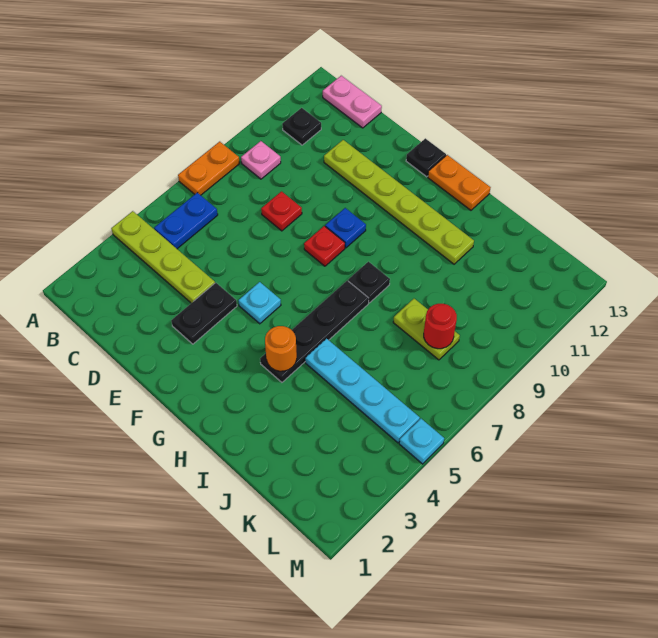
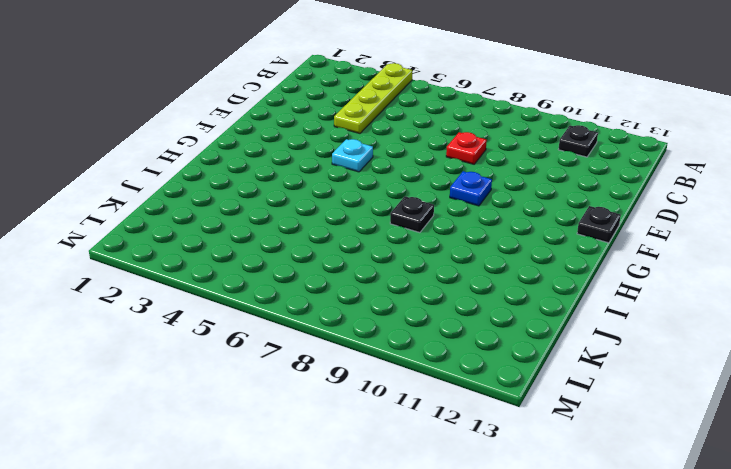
none -> orange 1x2 plate [178,142,240,195]
none -> blue 1x2 plate [154,193,218,249]
none -> pink 1x1 plate [241,141,281,179]

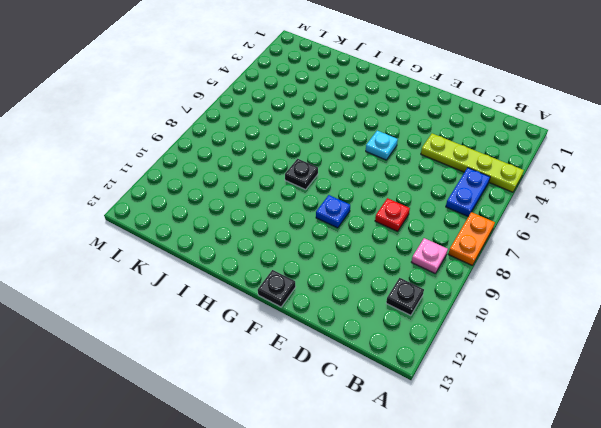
none -> pink 1x2 plate [323,76,382,128]
none -> lime 1x6 plate [324,140,474,264]
none -> black 1x2 plate [171,283,237,344]

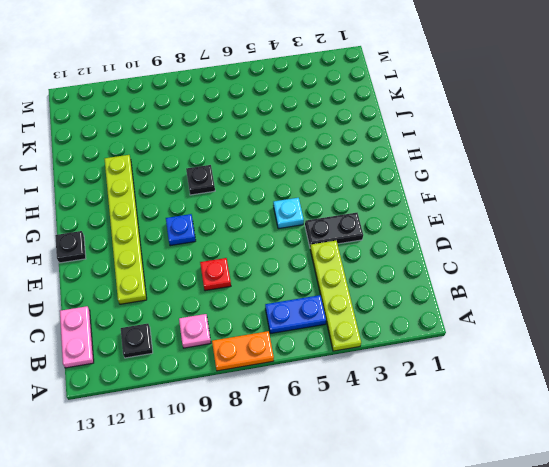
none -> red 1x1 plate [304,226,345,266]
none -> orange 1x2 plate [428,155,491,210]
none -> black 1x4 plate [260,281,369,382]

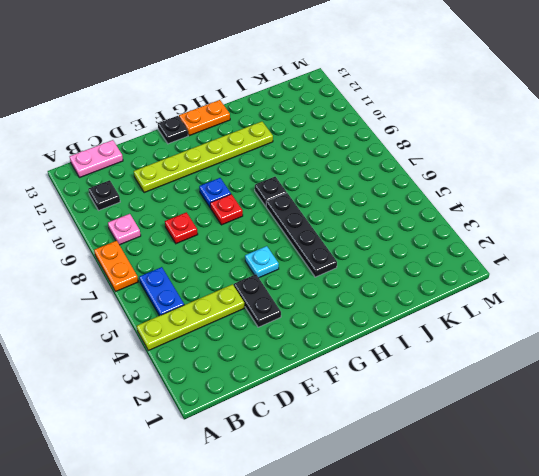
none -> cyan 1x4 plate [305,339,420,443]
none -> lime 1x2 plate [393,299,460,360]
none -> cyan 1x1 plate [399,419,444,464]

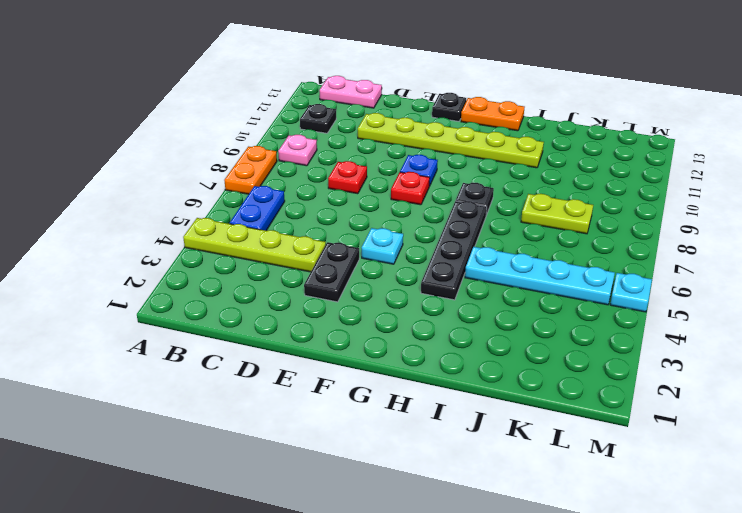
none -> orange 1x1 round brick [265,326,297,371]
none -> red 1x1 round brick [424,304,457,349]

